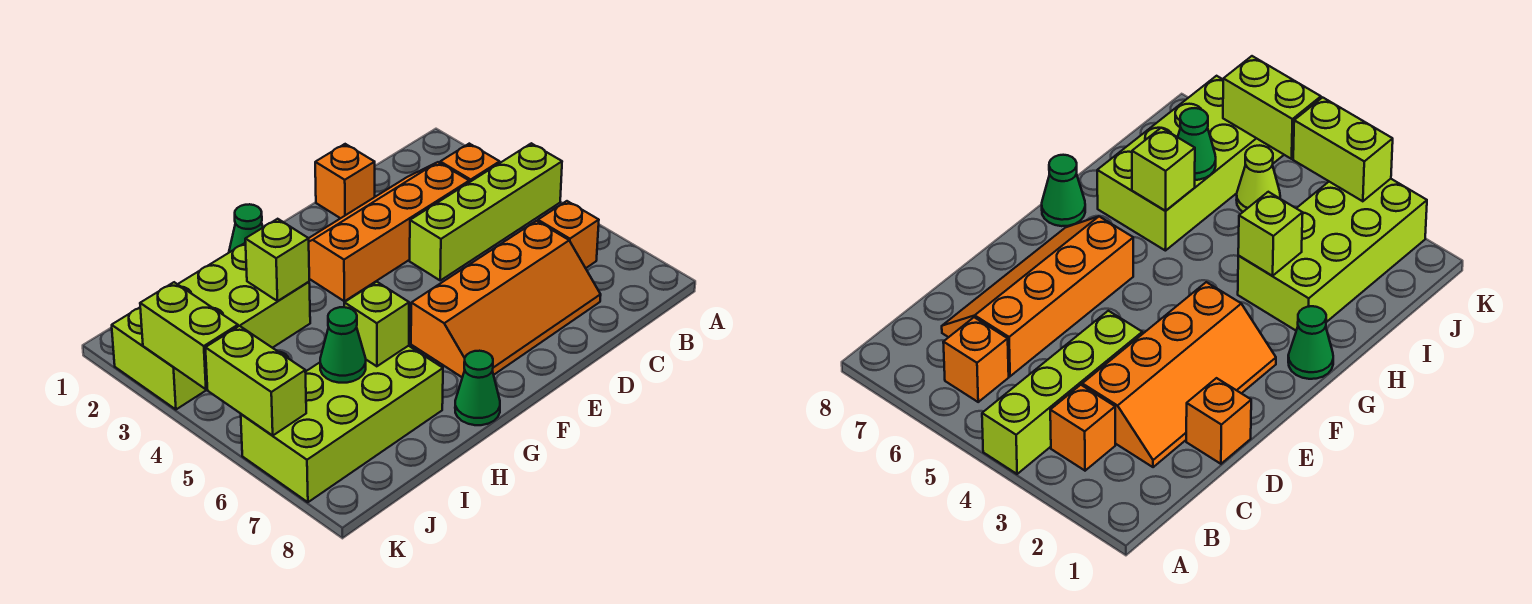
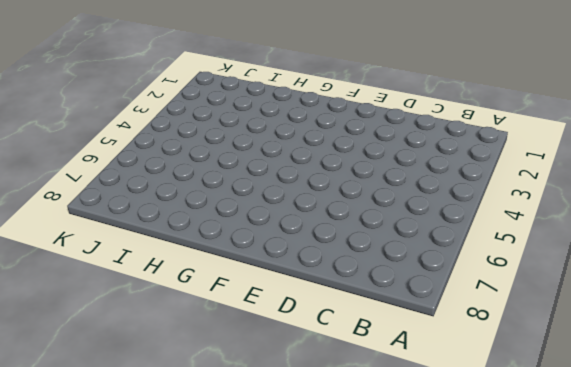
none -> lime 1x4 brick [410,143,562,280]
none -> orange 1x1 brick [440,144,500,182]
none -> orange 1x1 brick [538,201,599,268]

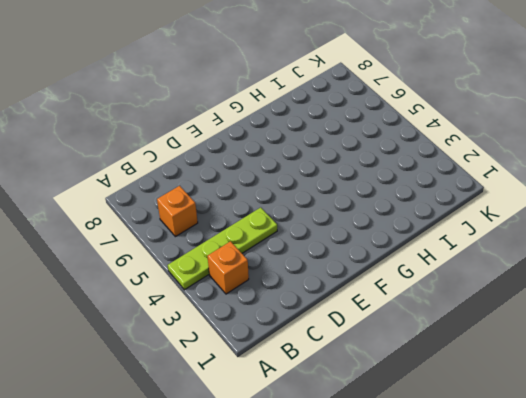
lime 1x4 plate [168,207,277,290] -> lime 1x4 brick [410,143,562,280]
none -> orange 2x4 slope [309,162,469,301]
none -> orange 2x4 slope [411,221,601,377]
none -> orange 1x1 brick [315,144,375,218]

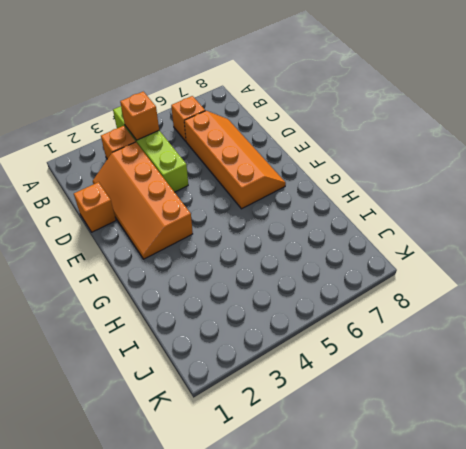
orange 1x1 brick [120,92,159,140] -> none
none -> green 1x1 cone [229,204,263,252]
none -> green 1x1 cone [455,351,500,425]
none -> lime 2x4 brick [112,243,310,409]

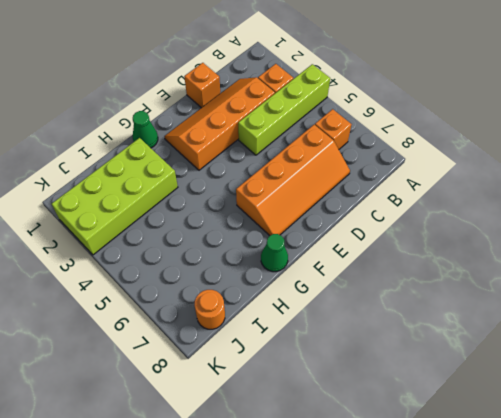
orange 1x1 round brick [194,290,225,329] -> none
none -> lime 2x4 brick [241,346,443,502]
none -> lime 1x1 cone [1237,145,1280,212]
none -> lime 1x1 brick [245,219,309,301]

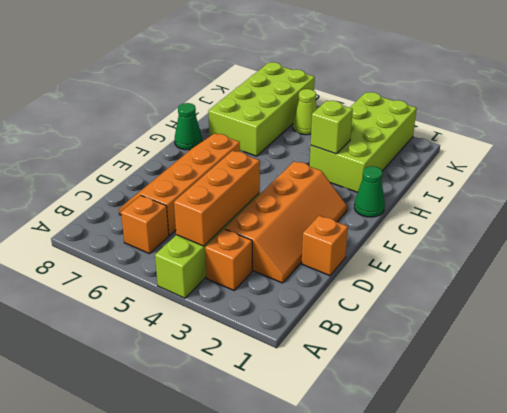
orange 1x3 brick [174,151,260,246] -> none
none -> lime 1x1 brick [344,282,409,366]
none -> green 1x1 cone [320,307,366,383]
none -> lime 1x2 brick [140,282,238,389]

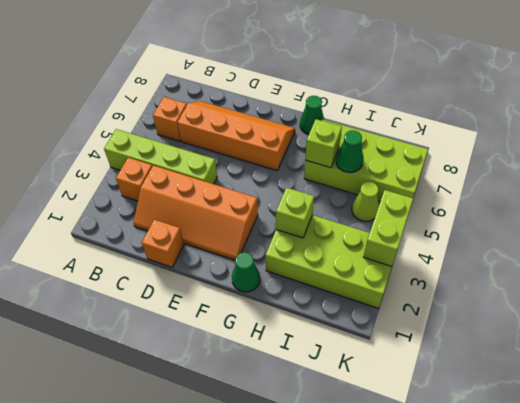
none -> lime 1x2 brick [205,326,306,436]

